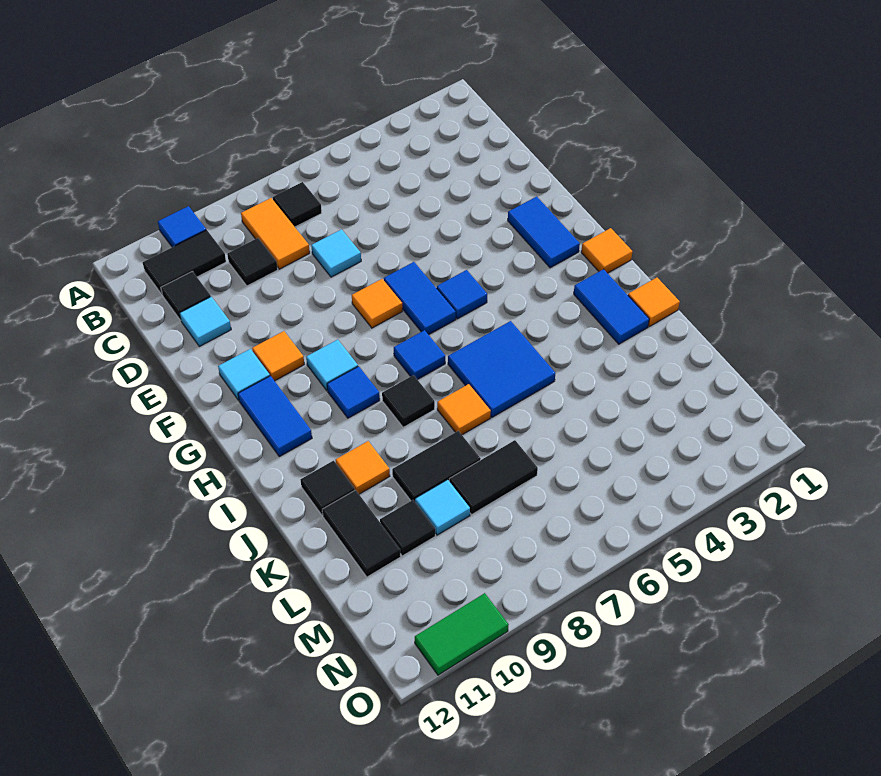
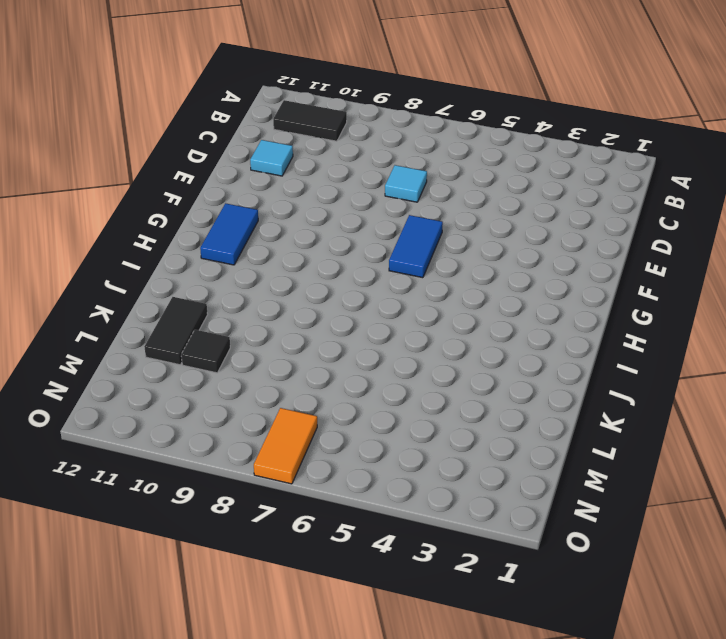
orange 1x2 tile [254,408,317,484] -> orange 1x2 tile moved to [241,198,310,269]
none -> blue 1x1 tile [158,206,206,247]
none -> black 1x1 tile [273,182,322,227]
none -> black 1x1 tile [227,238,278,286]
none -> black 1x1 tile [161,271,211,320]

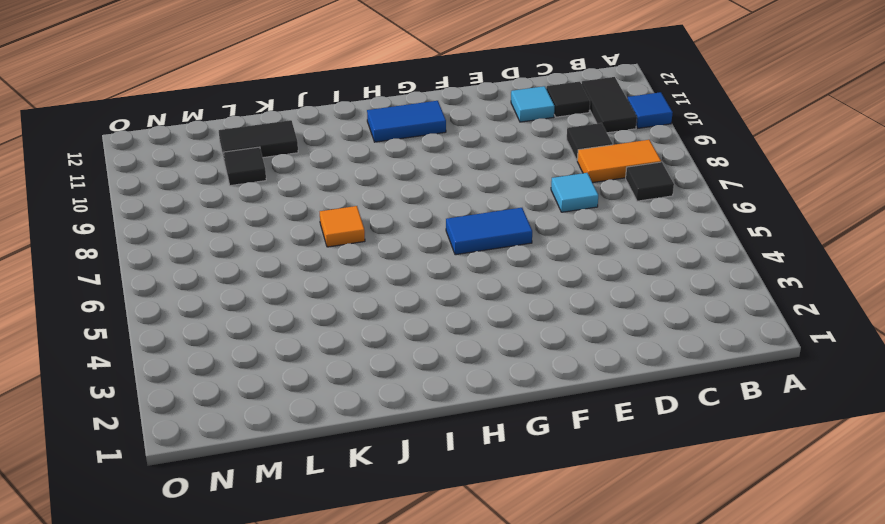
none -> blue 1x2 tile [508,197,580,268]
none -> orange 1x1 tile [352,279,402,328]
none -> orange 1x1 tile [252,331,304,381]
none -> cyan 1x1 tile [218,349,270,400]

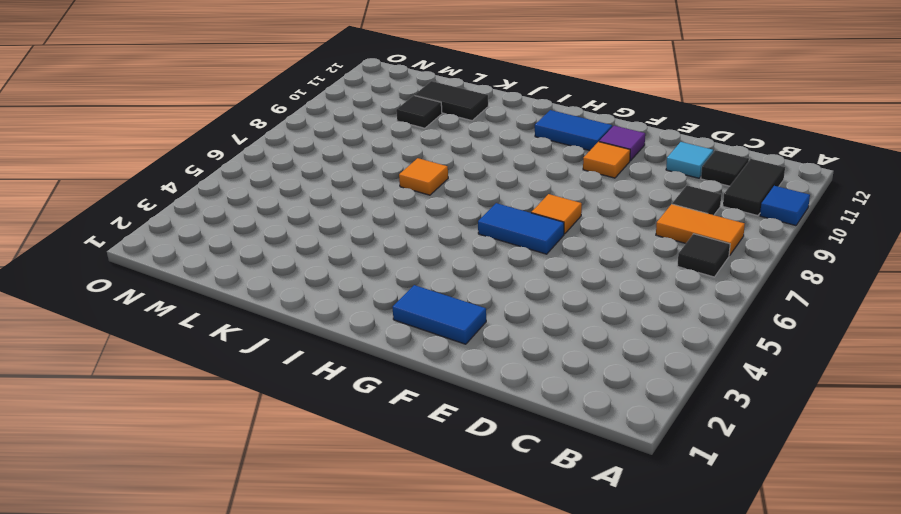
purple 1x1 tile [599,126,645,161] -> cyan 1x1 tile [218,349,270,400]
none -> cyan 1x1 tile [311,229,361,277]
none -> blue 1x1 tile [437,270,487,319]
none -> cyan 1x1 tile [306,340,358,390]
none -> orange 1x1 tile [581,228,633,273]

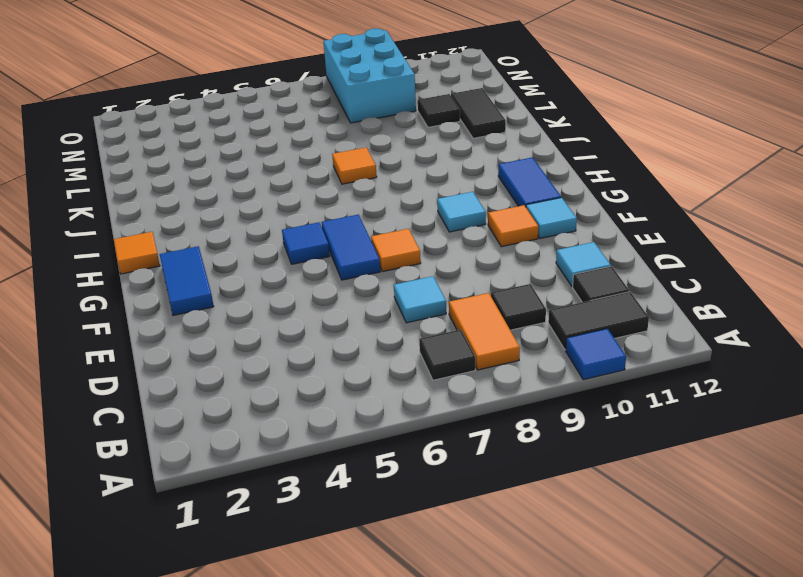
cyan 2x3 brick [323,28,416,123] -> none
none -> blue 1x1 tile [394,330,445,380]
none -> blue 1x1 tile [327,366,380,418]
none -> blue 1x2 tile [574,269,649,344]
none -> blue 2x2 tile [448,321,555,417]

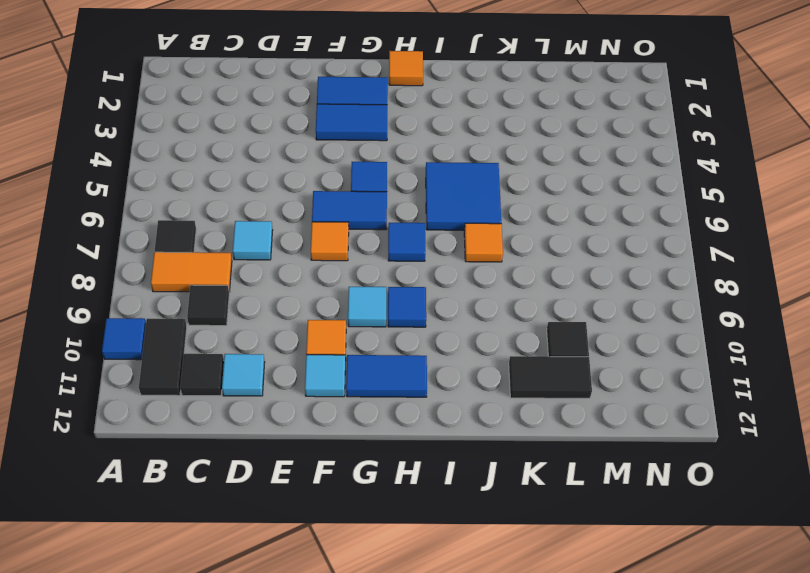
blue 1x2 tile [316,104,387,141] -> blue 1x2 tile moved to [574,269,649,344]
none -> black 1x1 tile [382,375,435,427]
none -> orange 1x1 tile [628,278,680,326]
none -> orange 1x1 tile [336,441,390,494]
none -> black 1x1 tile [301,461,355,515]

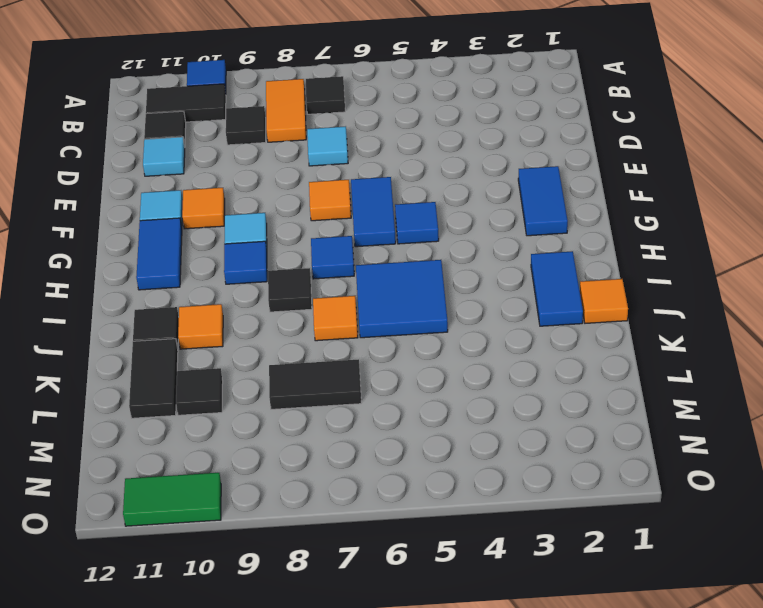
none -> orange 1x1 tile [581,228,633,273]
none -> black 1x2 tile [392,431,481,501]
none -> cyan 1x1 tile [415,480,470,535]

